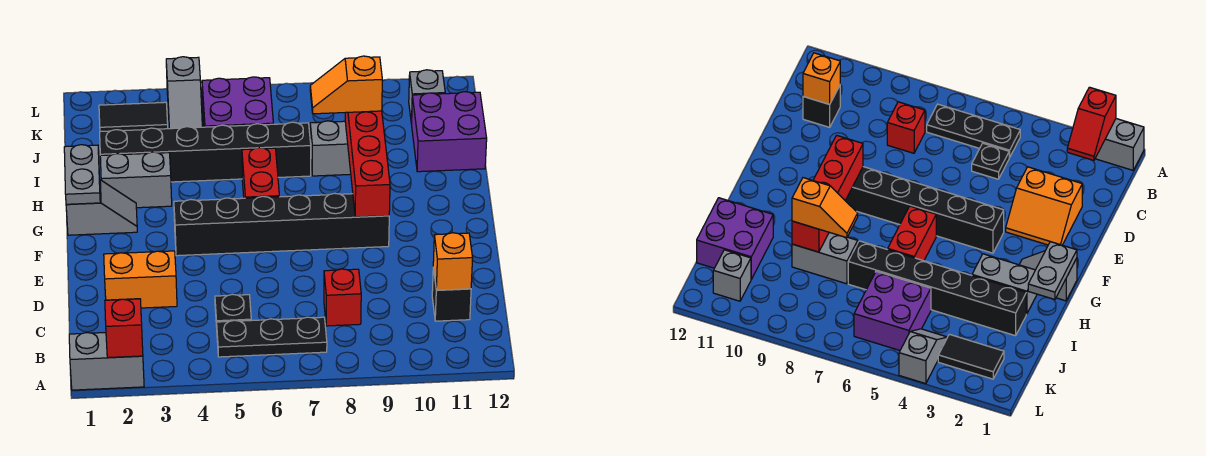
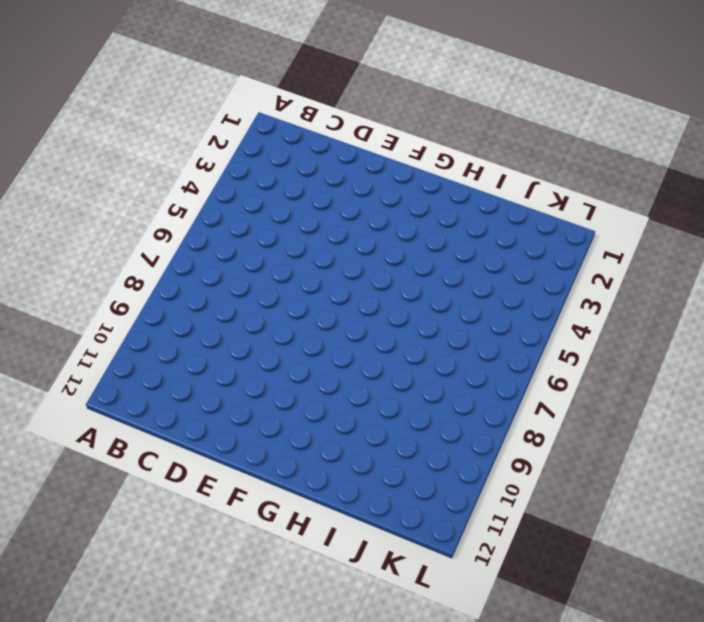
none -> grey 1x2 brick [69,333,144,390]
none -> black 1x3 plate [217,317,327,357]
none -> black 1x1 plate [215,294,251,327]

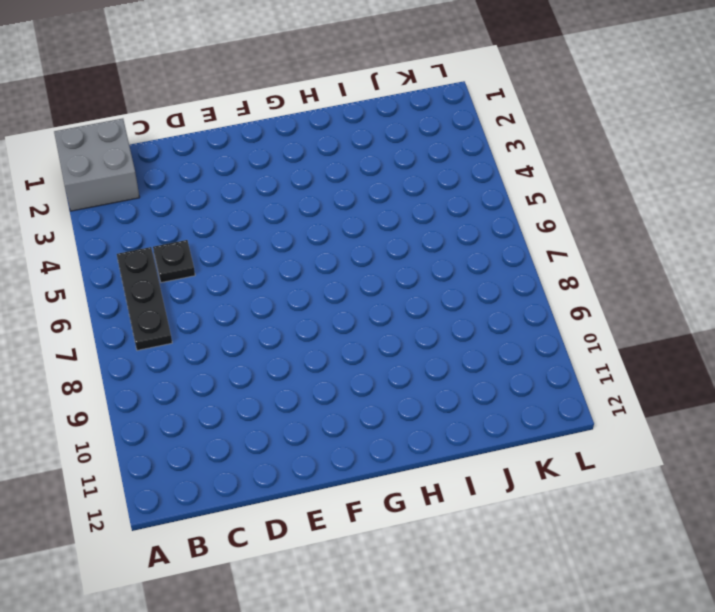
grey 2x2 brick [54,119,140,211] -> grey 1x2 brick [69,333,144,390]
none -> red 1x1 brick [324,269,361,326]
none -> black 1x1 brick [432,268,471,321]
none -> orange 2x2 slope [104,251,177,308]

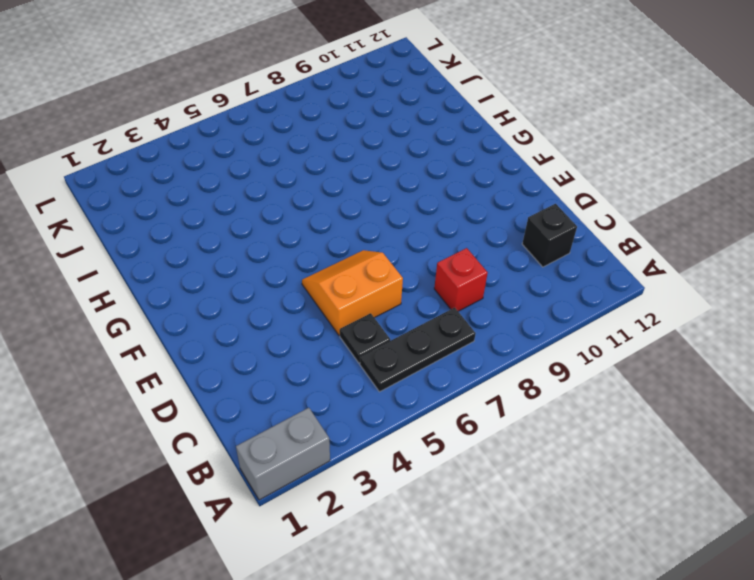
orange 2x2 slope [302,250,403,335] -> orange 2x2 slope moved to [104,251,177,308]
none -> black 1x6 brick [174,193,389,256]
none -> grey 1x2 slope [66,180,137,235]
none -> red 1x2 brick [242,148,279,198]

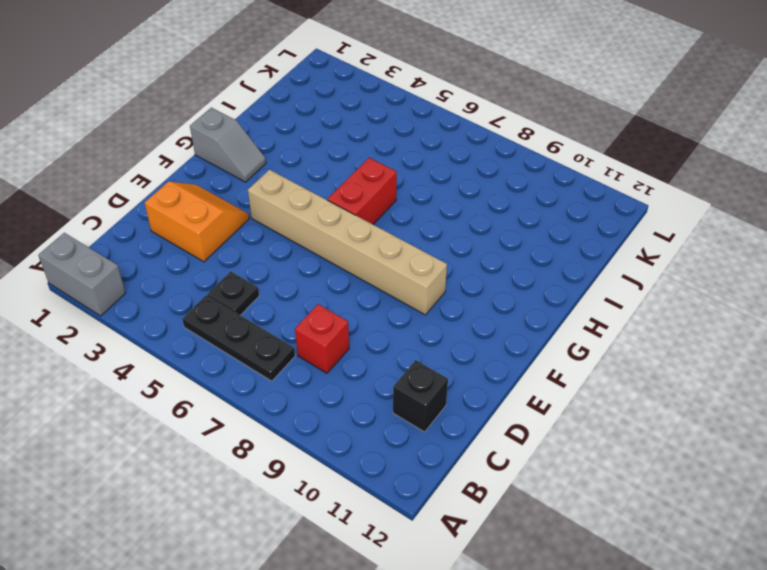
tan 1x6 brick [248,170,447,315] -> black 1x6 brick [174,193,389,256]
none -> grey 1x2 brick [100,152,172,208]
none -> black 1x6 brick [100,122,311,182]
none -> grey 1x2 brick [310,121,351,176]

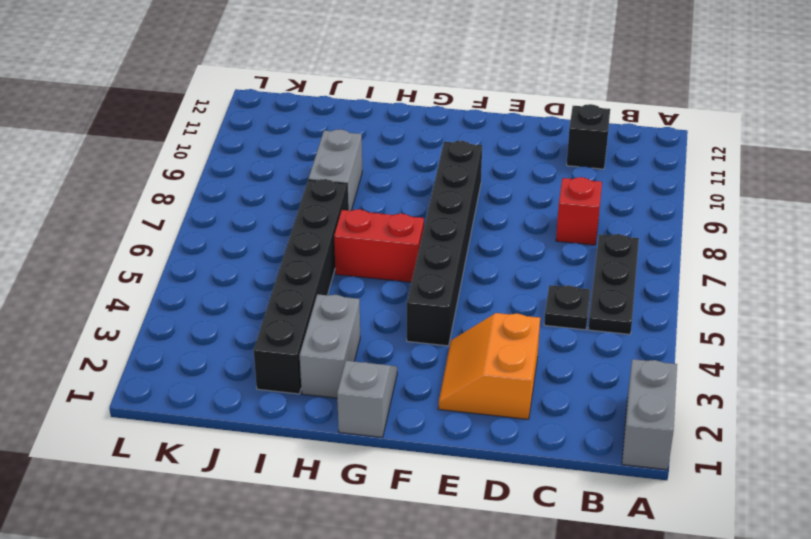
none -> purple 2x2 brick [411,92,487,172]
none -> purple 2x2 brick [202,77,273,127]
none -> black 1x2 tile [99,102,168,132]

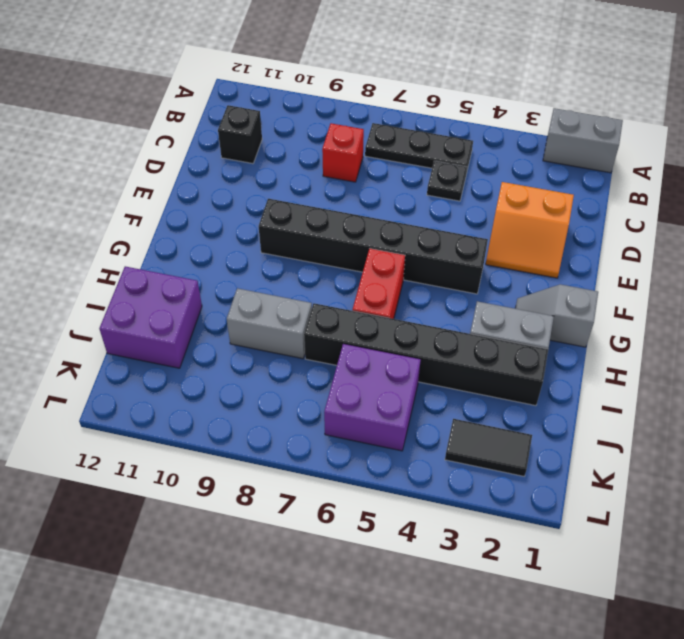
none -> grey 1x2 slope [166,57,202,129]
none -> grey 1x1 brick [409,70,445,124]
none -> red 1x2 slope [105,299,143,358]

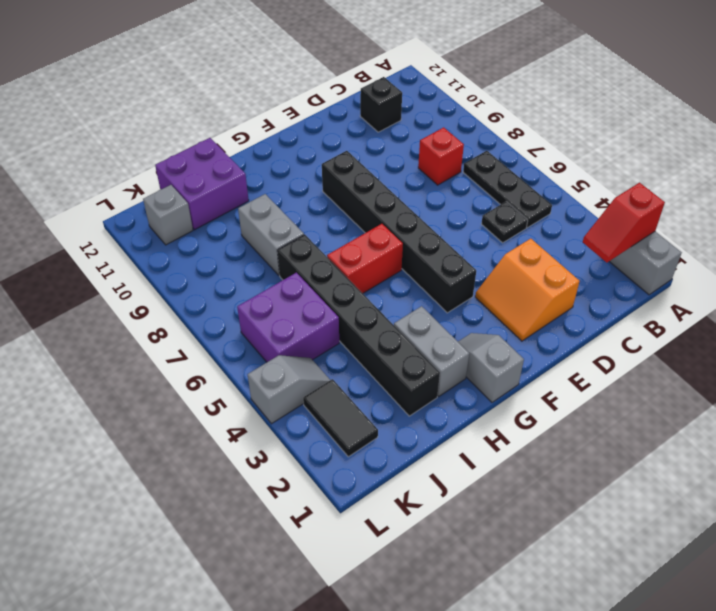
none -> orange 1x1 brick [433,233,473,290]
none -> red 1x4 brick [345,111,390,217]
none -> grey 1x2 plate [64,145,100,204]

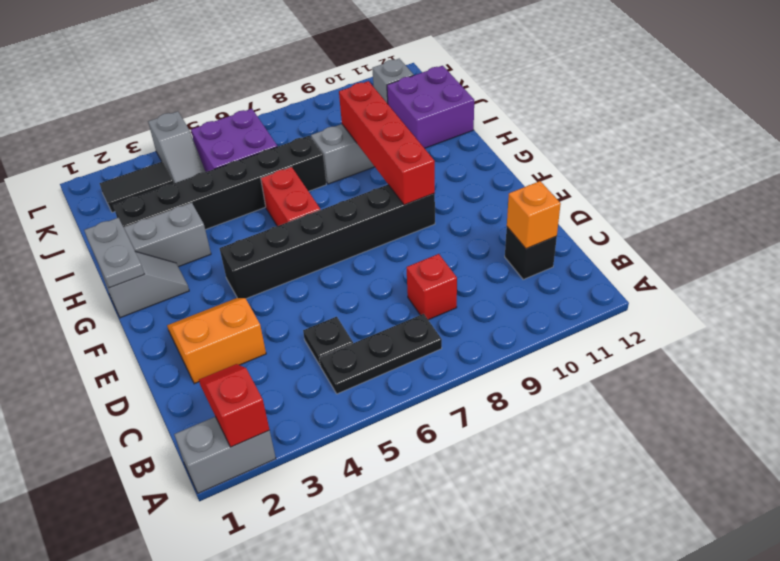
none -> orange 1x2 slope [310,56,382,114]

